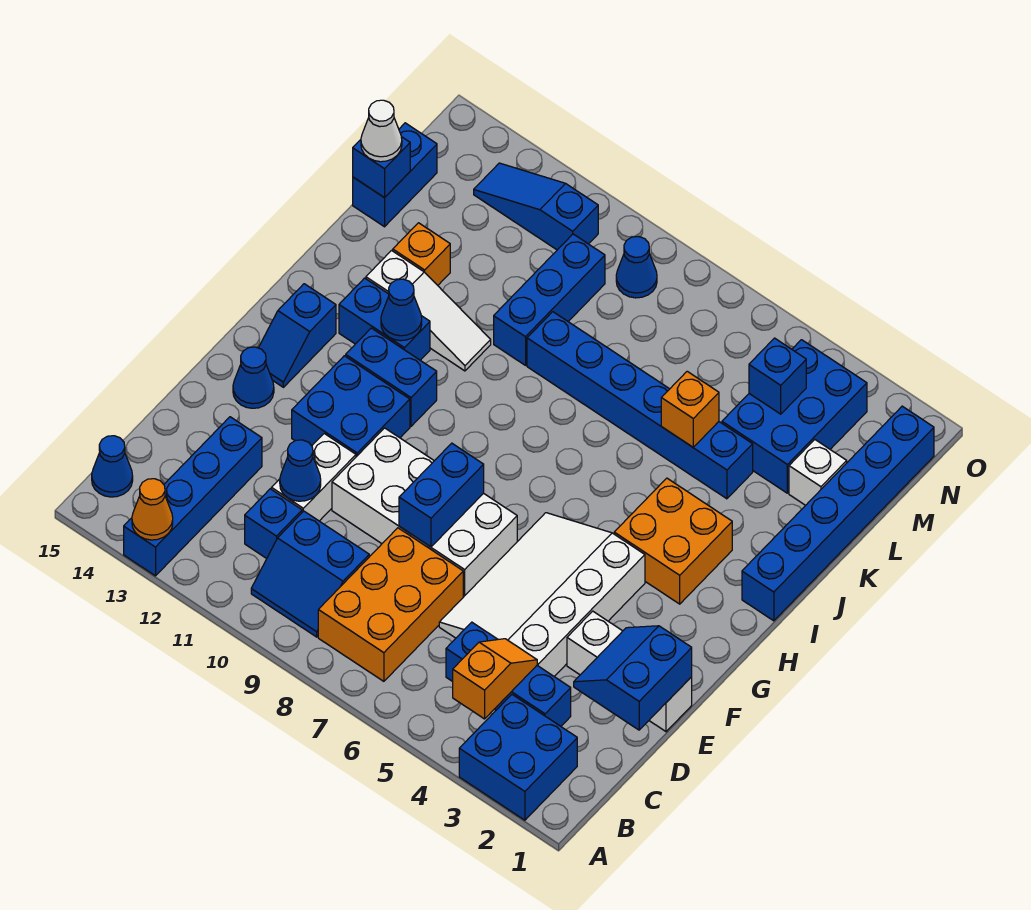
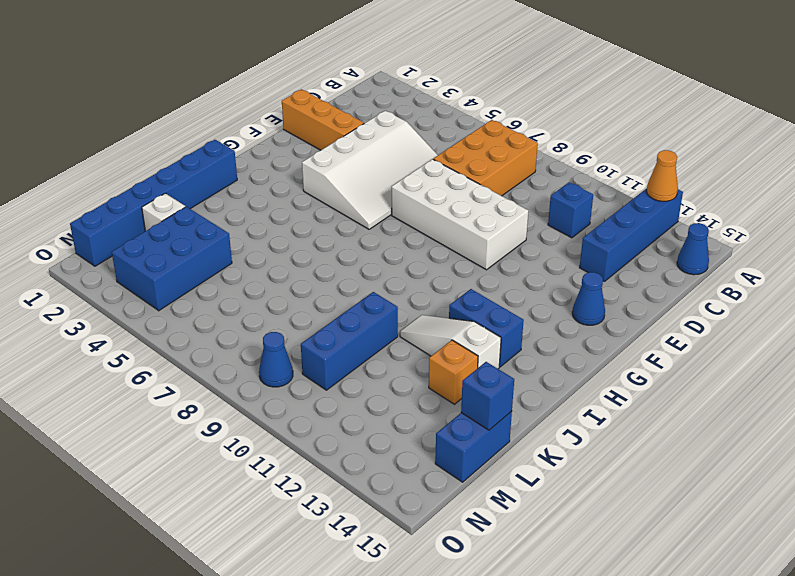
orange 1x3 brick [282,89,364,150] -> white 1x3 brick [567,611,692,732]
none -> blue 2x2 brick [459,695,577,820]
none -> blue 2x2 slope [251,511,369,637]
none -> blue 1x3 brick [446,622,571,726]
none -> white 1x2 brick [271,434,356,521]

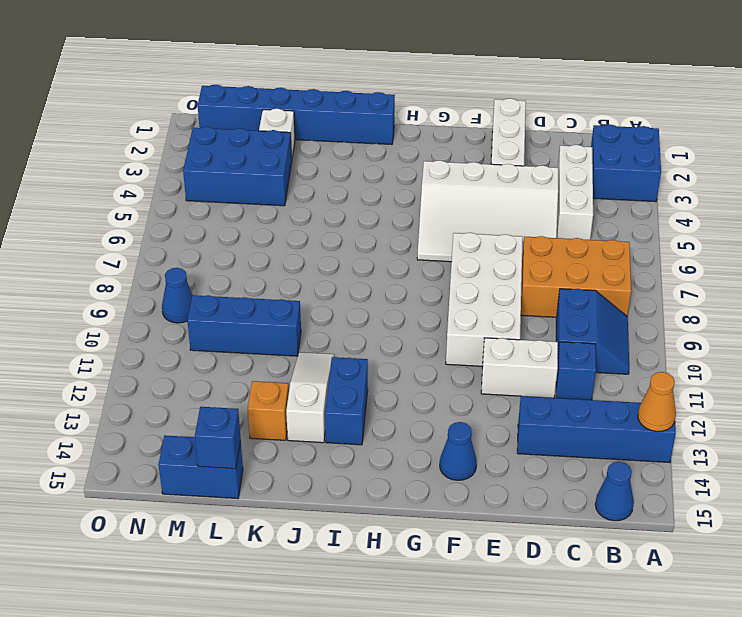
white 1x3 brick [557,145,593,240] -> blue 1x3 brick [446,622,571,726]
none -> blue 2x2 brick [292,356,410,457]
none -> blue 1x2 slope [259,284,336,387]
none -> orange 2x2 brick [614,478,732,604]
none -> blue 1x2 brick [346,328,437,426]

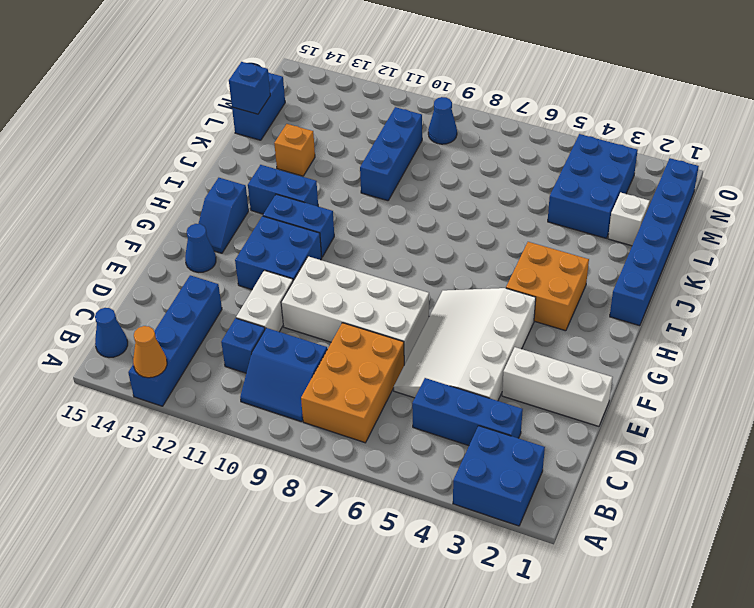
none -> white 1x3 slope [366,251,491,371]
none -> blue 1x6 brick [527,312,753,499]
none -> blue 1x3 slope [474,163,598,250]
none -> orange 1x2 slope [453,639,537,719]

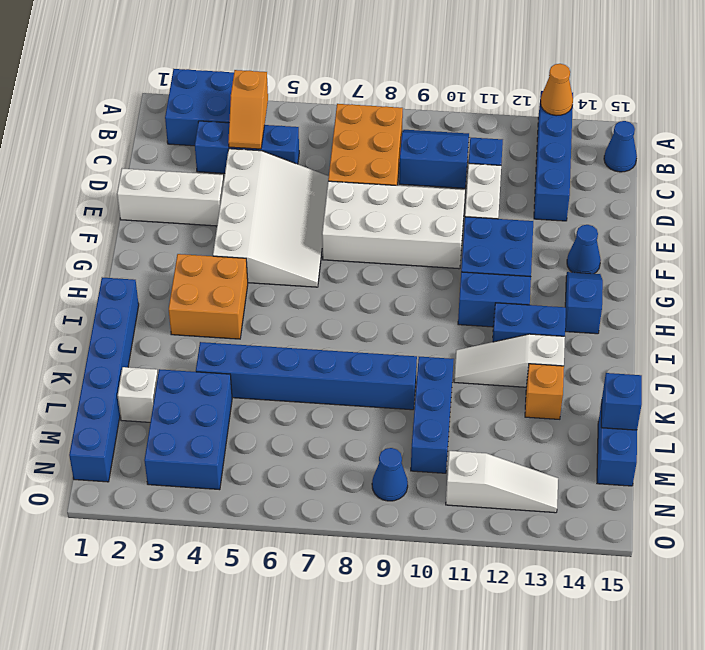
white 1x3 slope [446,451,558,513] -> blue 1x3 slope [474,163,598,250]
none -> blue 2x2 slope [574,626,692,730]
none -> blue 1x1 cone [280,440,321,501]
none -> blue 1x2 brick [399,443,484,547]
none -> blue 1x1 cone [381,279,422,341]

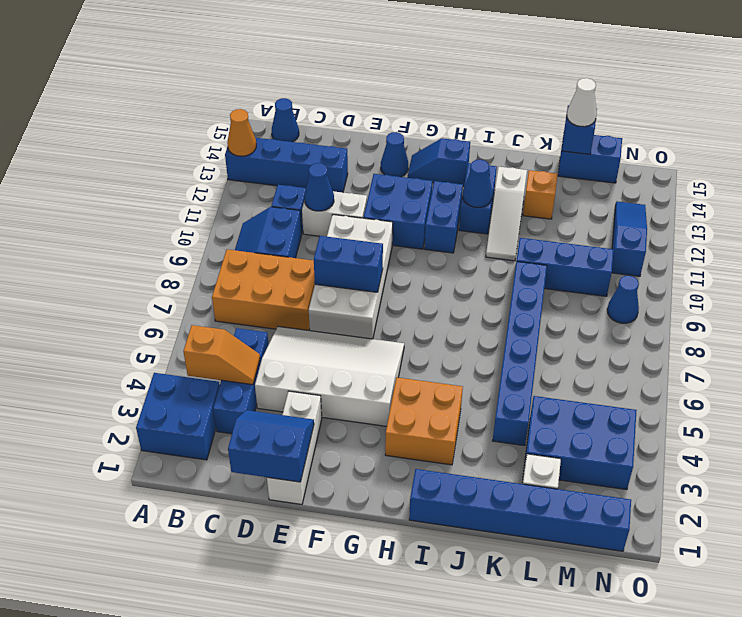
none -> orange 1x1 brick [661,371,719,447]
none -> blue 1x1 brick [749,338,806,414]

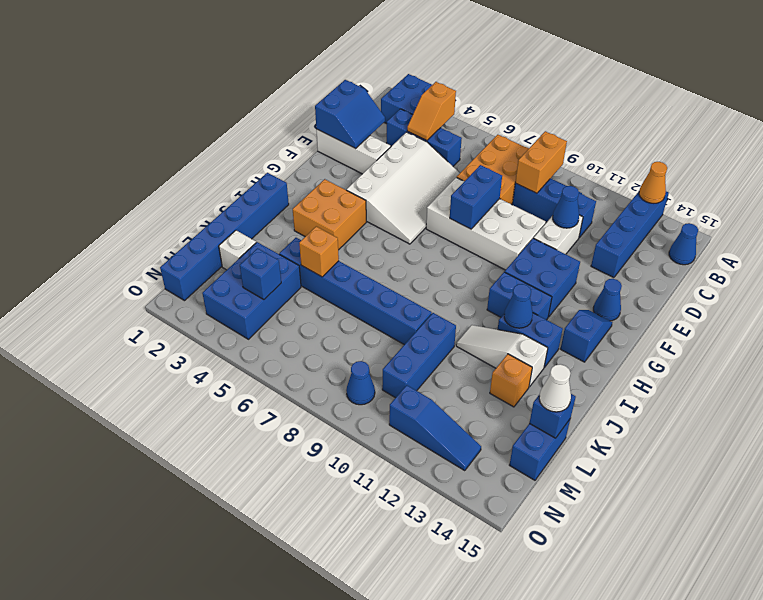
orange 1x2 brick [515,131,567,193] -> none

